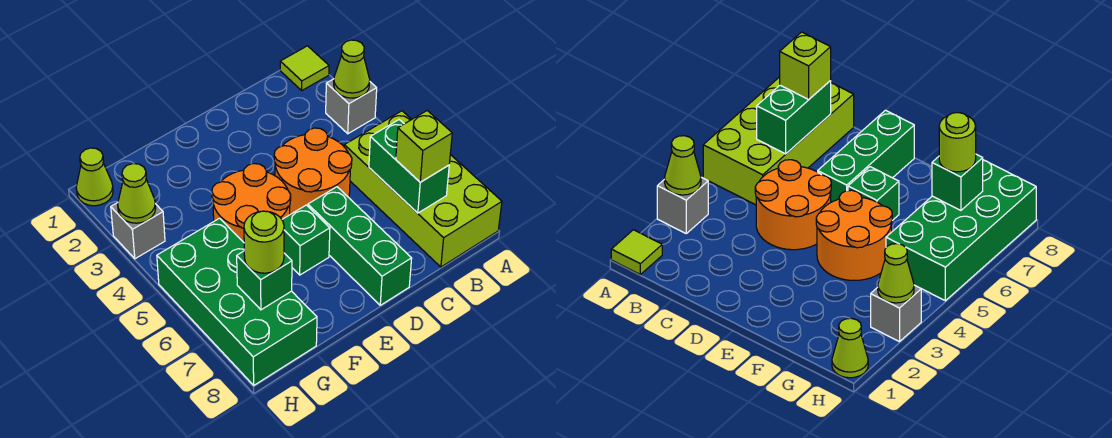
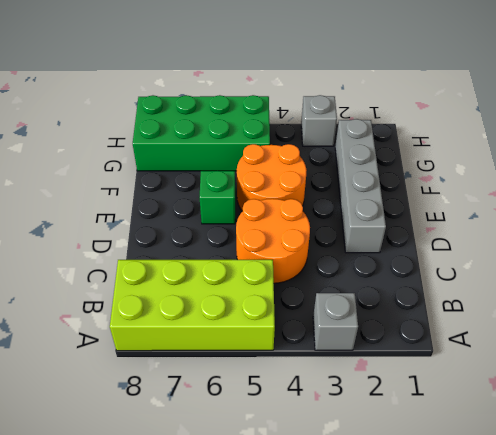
grey 1x4 brick [335,119,386,253] -> none
none -> lime 1x1 tile [280,46,329,90]
none -> green 1x3 brick [308,187,412,305]
none -> lime 1x1 cone [76,148,113,206]

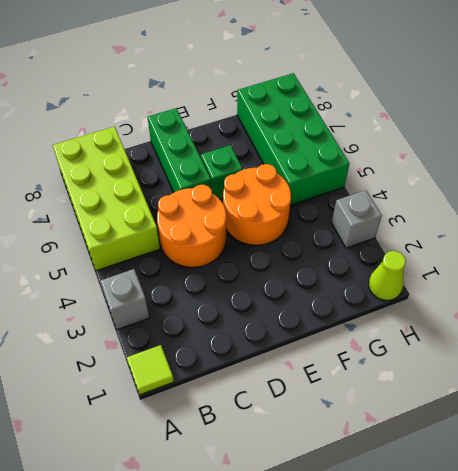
none -> lime 1x1 cone [334,40,370,98]
none -> green 1x2 brick [369,120,449,213]
none -> green 1x1 brick [237,251,292,310]

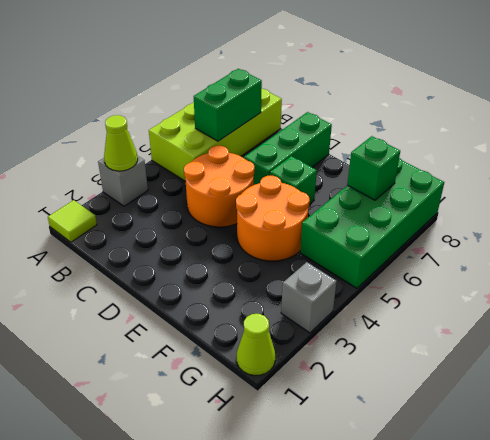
none -> lime 1x1 cone [118,164,156,223]
none -> lime 1x1 brick [396,111,452,182]
none -> lime 1x1 round brick [244,211,284,273]

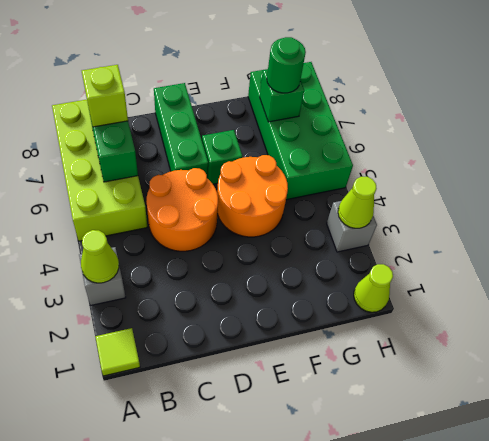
green 1x1 round brick [267,37,306,93] -> lime 1x1 round brick [244,211,284,273]

